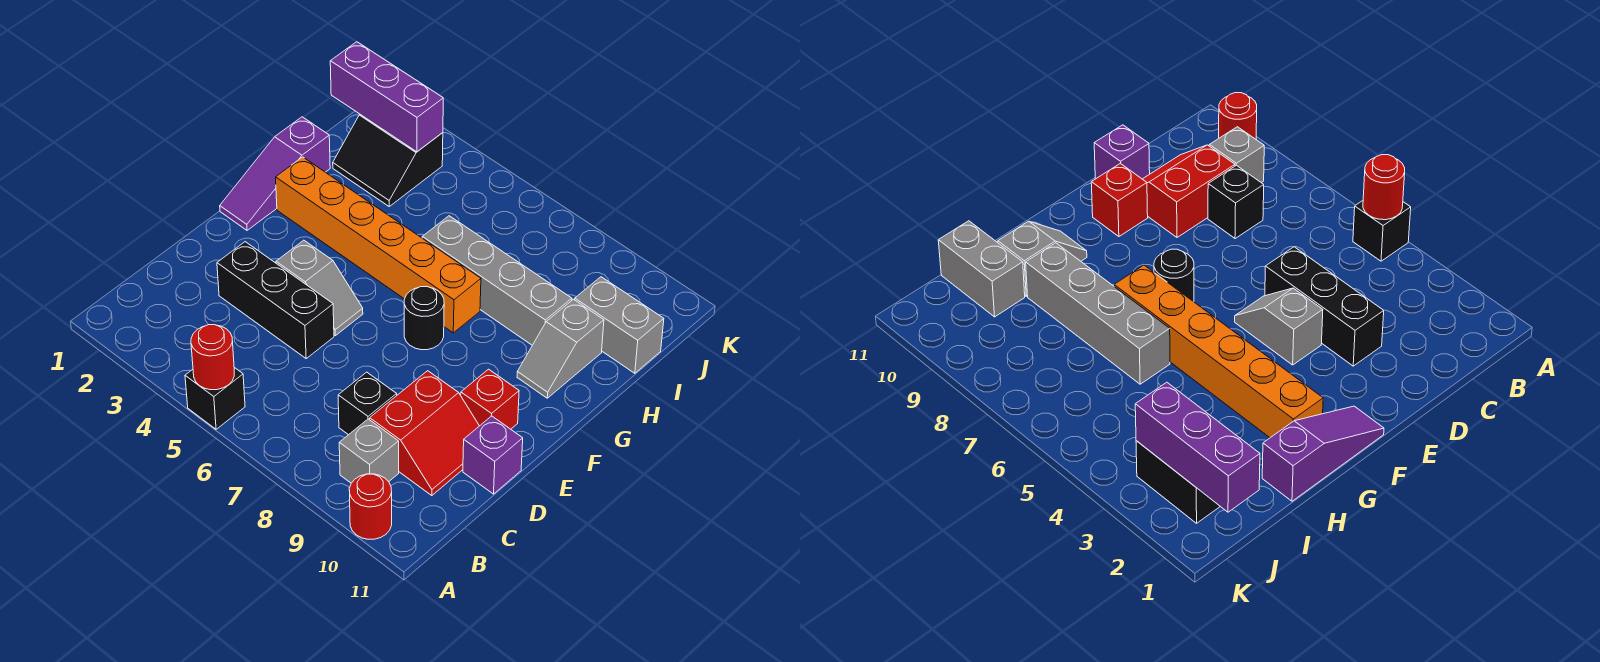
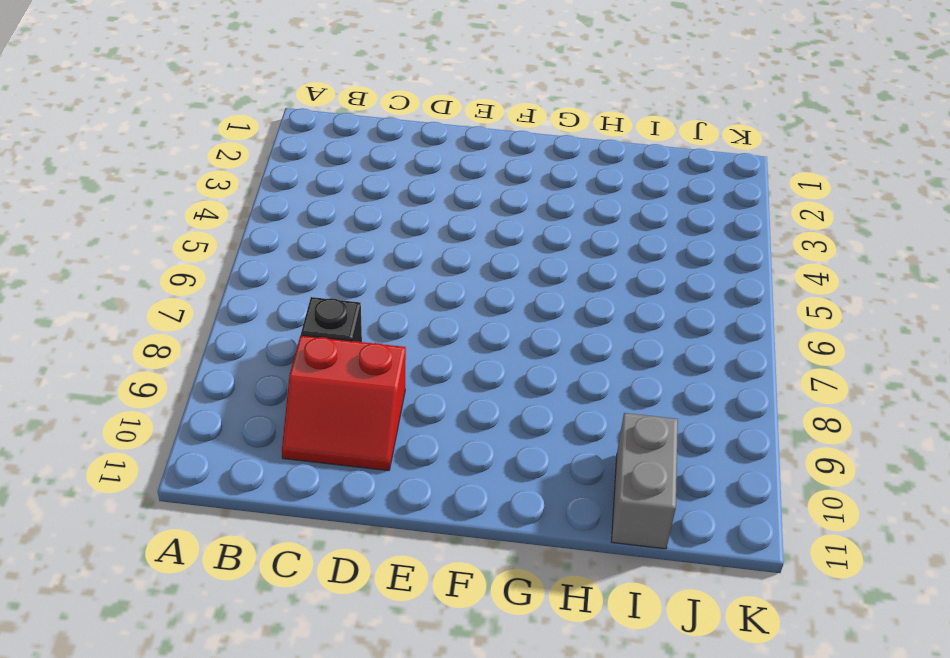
none -> black 1x1 brick [185,367,245,429]
none -> red 1x1 round brick [349,474,392,539]
none -> grey 1x1 brick [339,419,399,483]

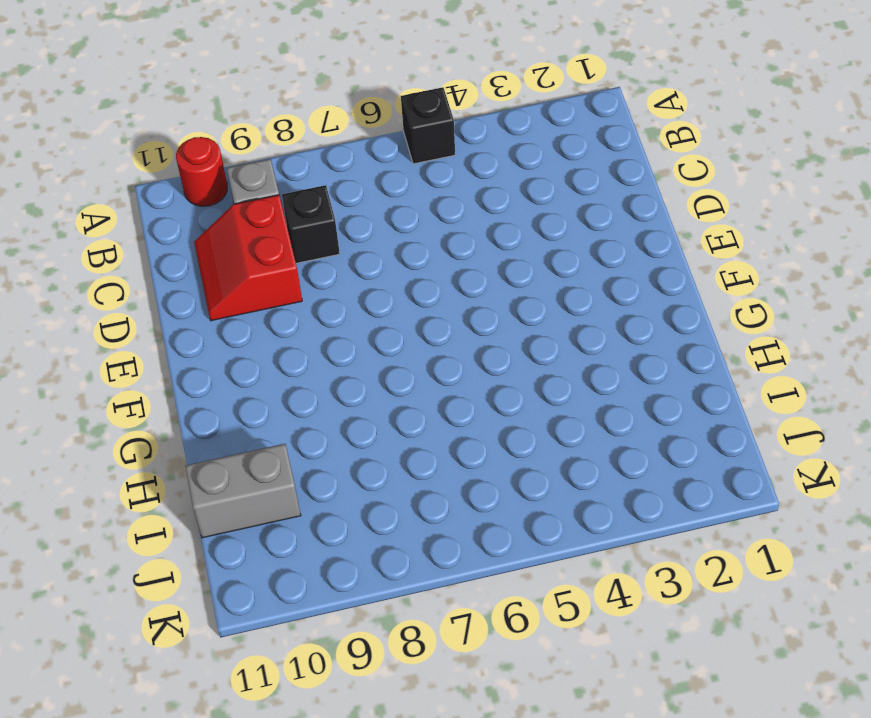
none -> black 1x3 brick [217,242,334,358]
none -> purple 1x1 brick [463,416,523,494]
none -> grey 1x2 slope [276,240,363,336]

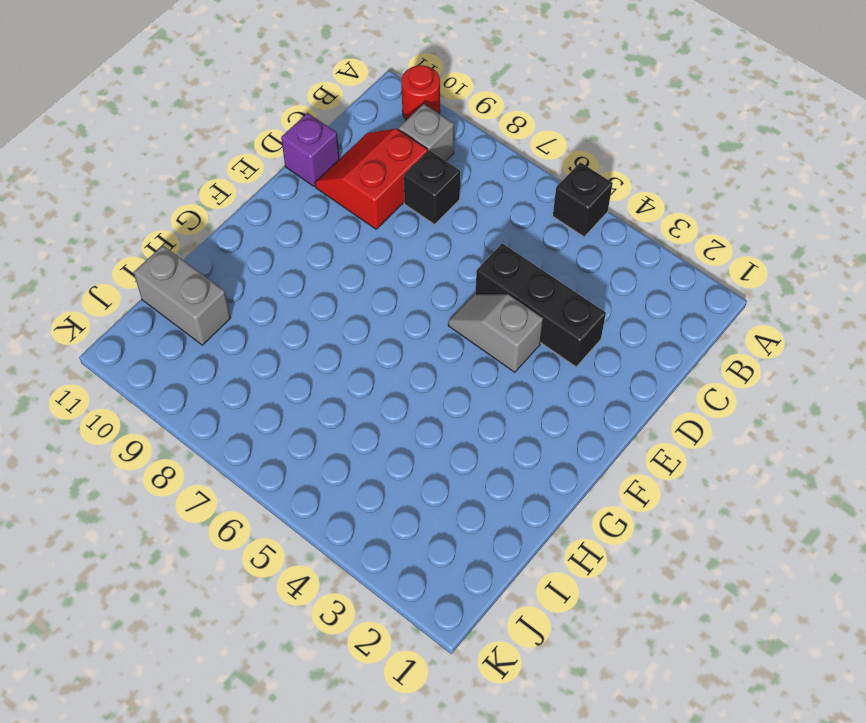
none -> red 1x1 brick [461,369,519,429]
none -> purple 1x3 slope [220,117,330,230]
none -> black 1x1 round brick [404,287,444,350]

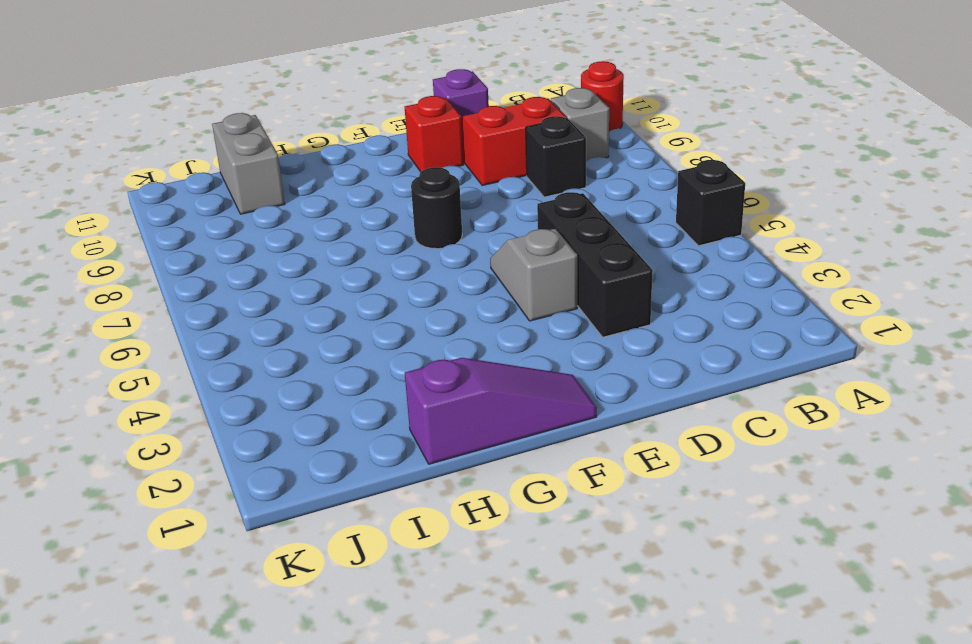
none -> orange 1x6 brick [276,157,481,333]
none -> grey 1x2 slope [517,299,604,398]
none -> grey 1x4 brick [422,216,572,345]

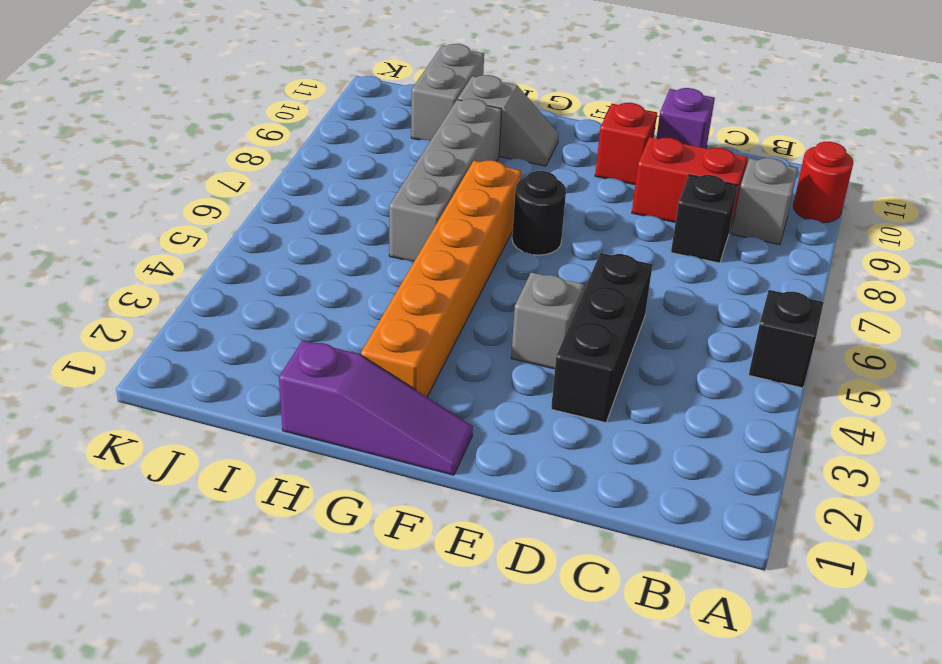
none -> black 2x2 slope [333,115,443,206]
none -> red 1x1 round brick [191,325,234,390]
none -> purple 1x3 brick [330,42,443,152]

